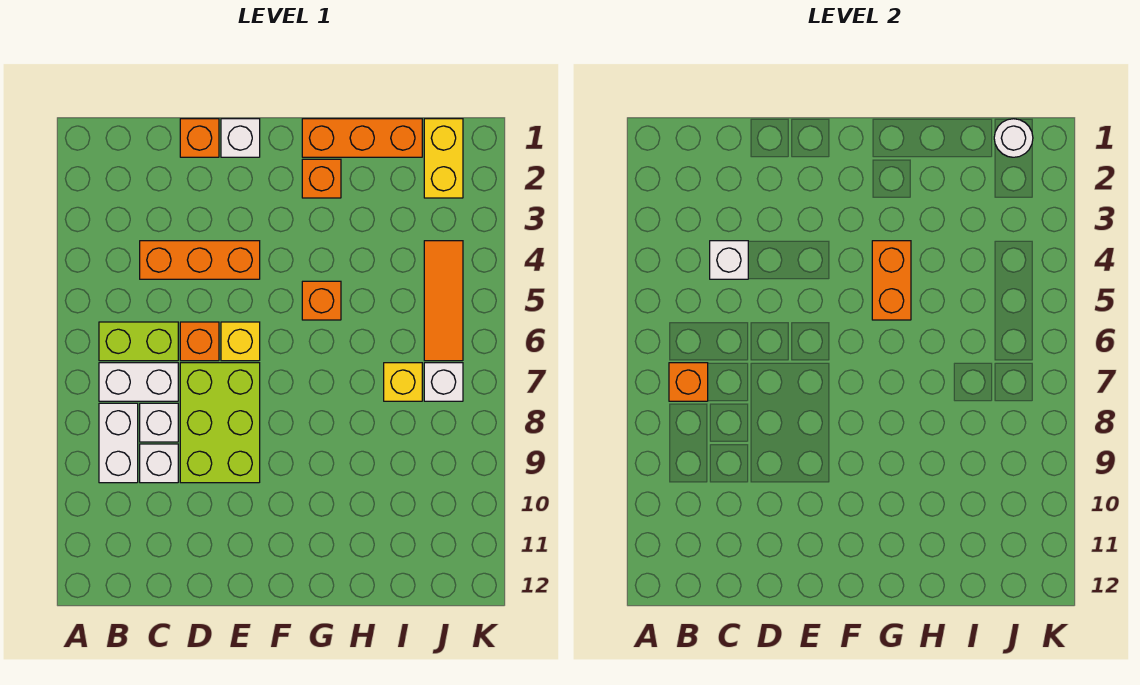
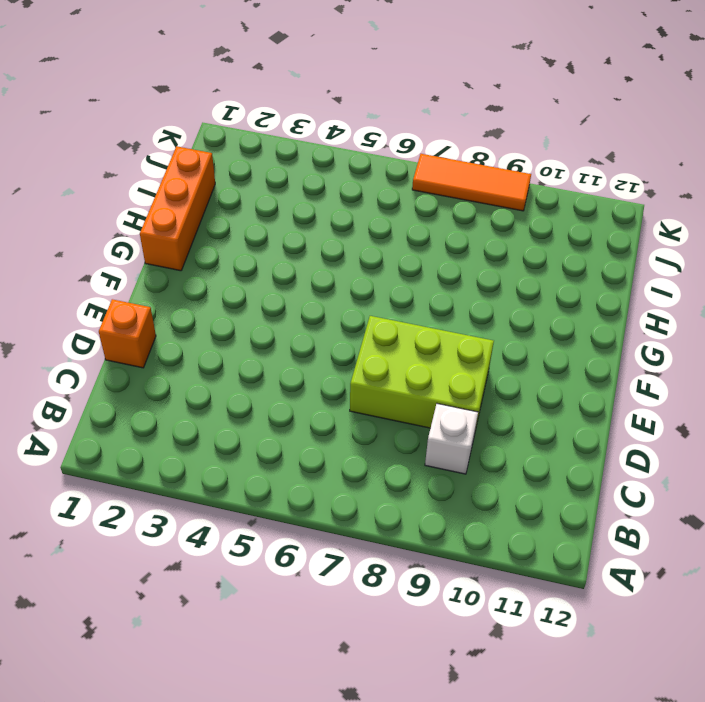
orange 1x3 tile [412,154,531,211] -> orange 1x3 tile moved to [424,241,463,361]
none -> lime 1x2 brick [99,322,178,361]
none -> white 1x2 brick [99,363,178,401]
none -> white 1x2 brick [99,403,138,483]

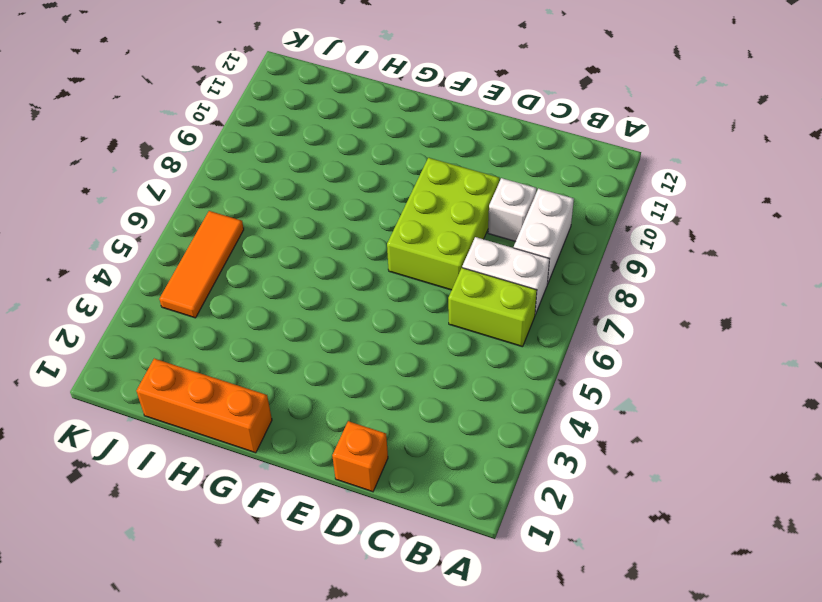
none -> orange 1x3 brick [140,241,260,279]
none -> white 1x1 brick [140,403,178,442]
none -> orange 1x1 brick [180,322,219,361]

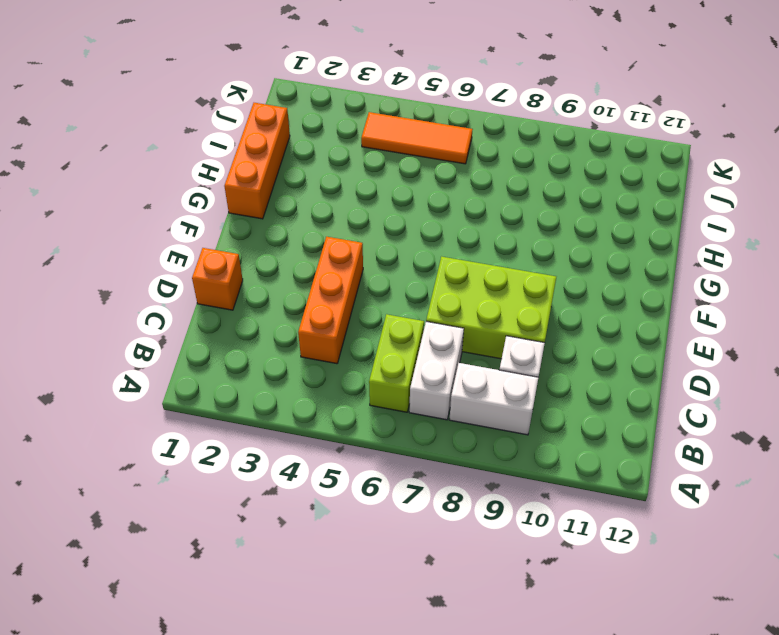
none -> white 1x1 brick [140,403,178,442]
none -> orange 1x1 brick [180,322,219,361]
none -> white 1x1 brick [221,119,260,157]

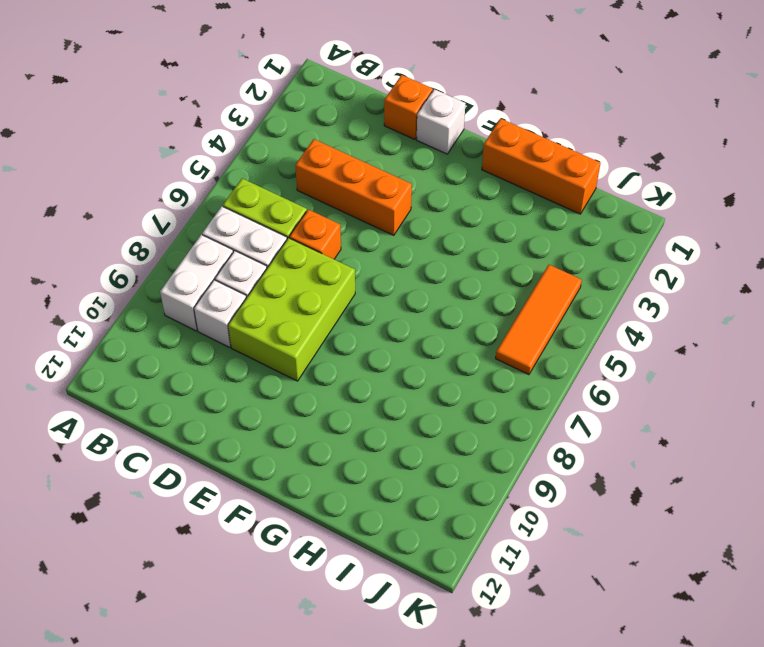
none -> yellow 1x1 brick [221,322,260,361]
none -> orange 1x1 brick [302,159,341,198]
none -> orange 1x1 brick [302,281,341,320]

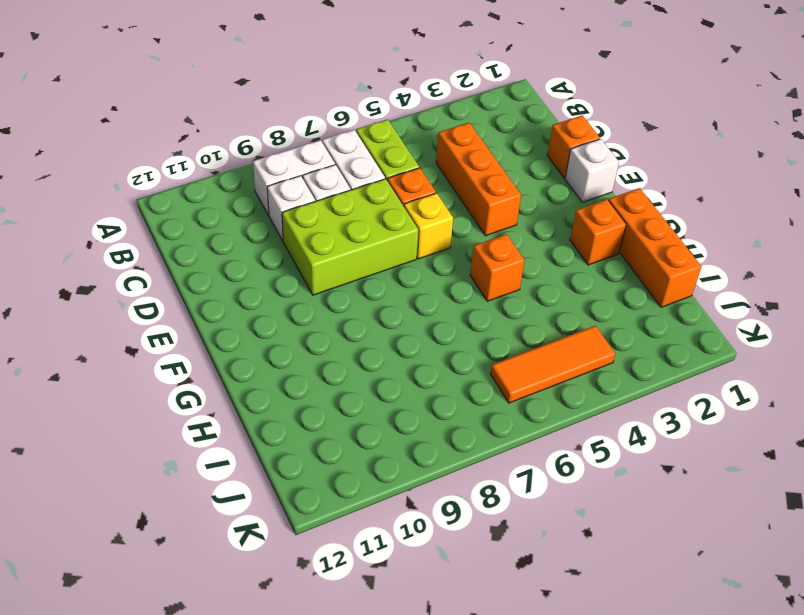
none -> yellow 1x1 brick [384,363,422,401]
none -> yellow 1x2 brick [424,119,463,198]
none -> white 1x1 brick [424,363,463,401]

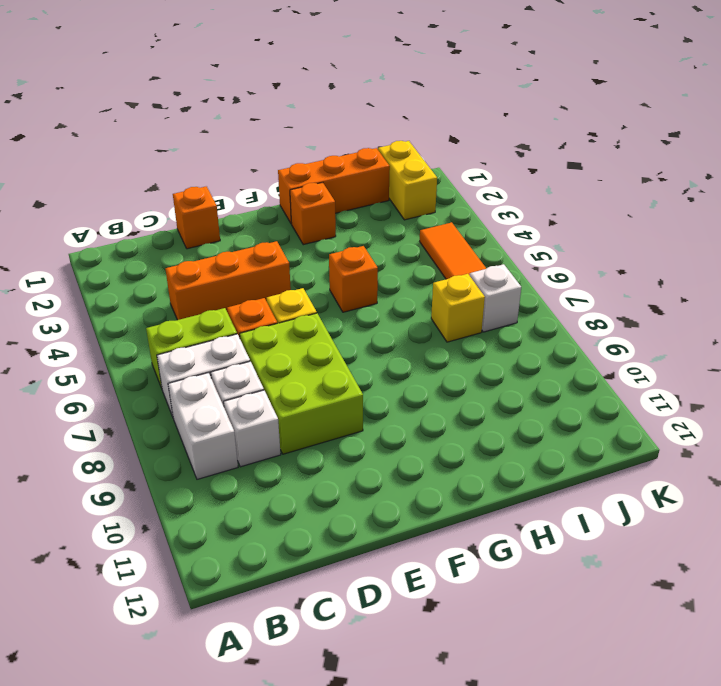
none -> white 1x1 brick [221,119,260,157]
none -> orange 1x1 brick [669,363,708,401]
none -> white 1x1 brick [710,241,748,279]

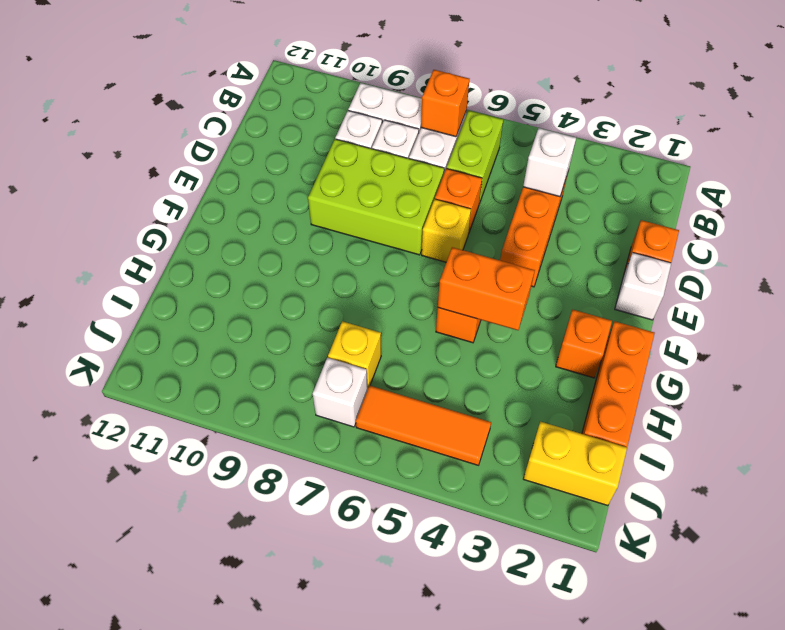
none -> white 1x1 round brick [994,119,1033,157]

